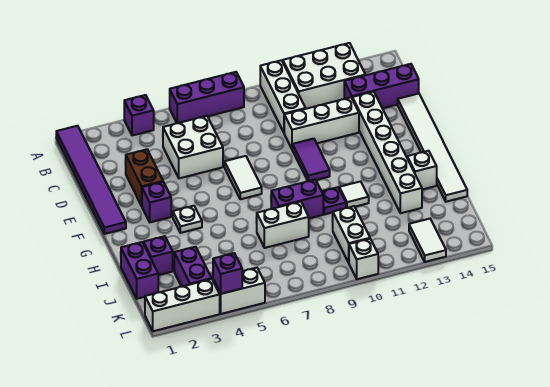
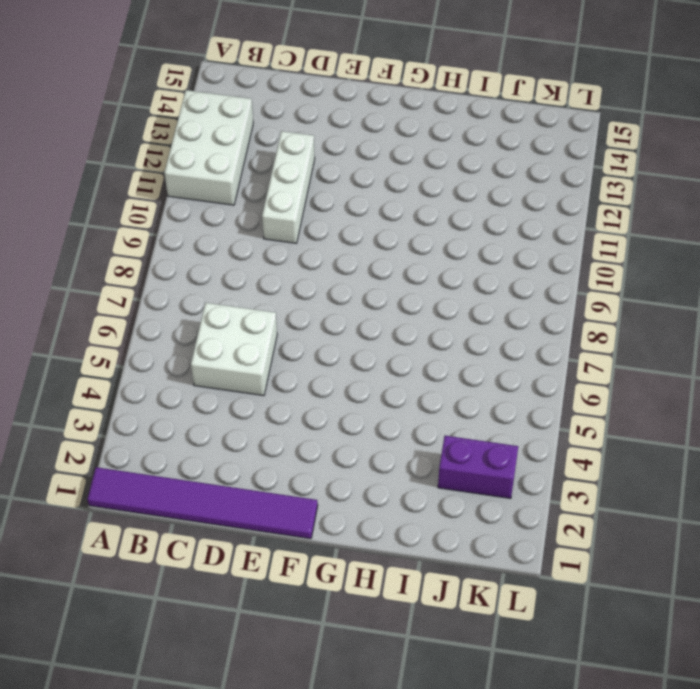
none -> purple 1x1 brick [124,95,154,136]
none -> purple 1x3 brick [170,72,244,123]
none -> white 1x3 brick [260,60,306,132]

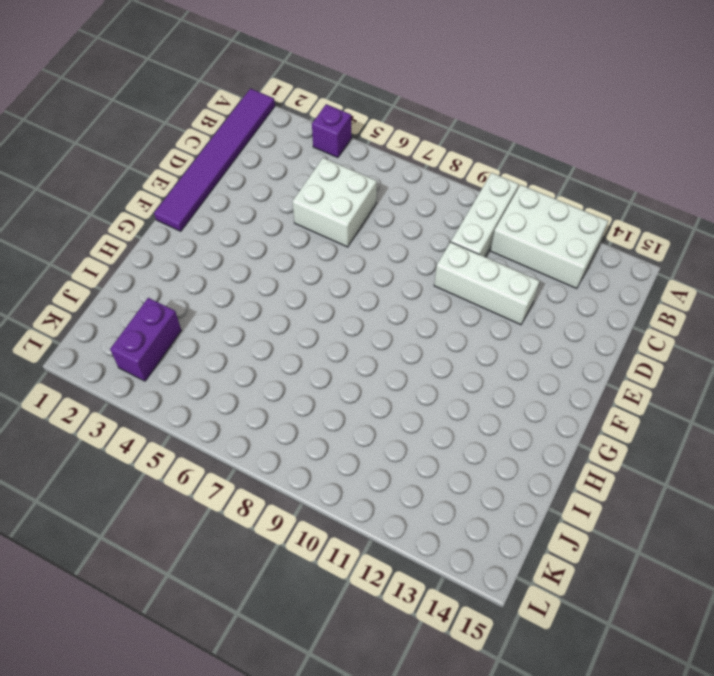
none -> purple 1x3 brick [170,72,244,123]
none -> purple 1x3 brick [344,64,419,108]
none -> brown 1x2 brick [126,149,163,206]

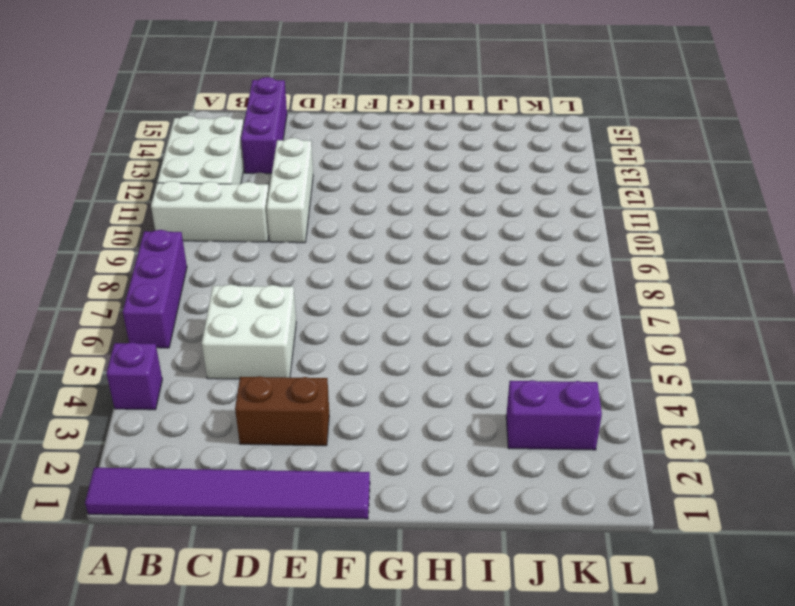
none -> white 1x6 brick [352,92,422,213]
none -> white 1x6 tile [398,94,467,202]
none -> white 1x2 tile [224,156,262,199]

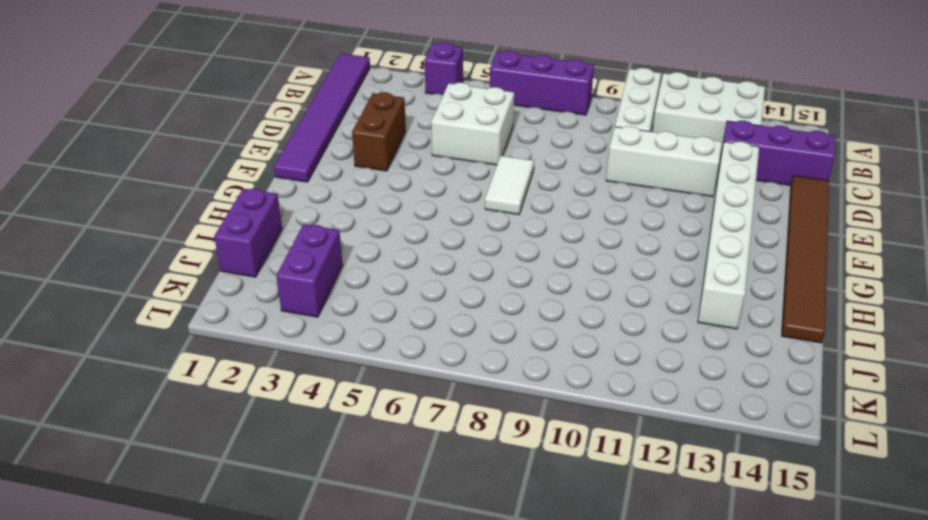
brown 1x6 tile [782,176,829,343] -> white 1x6 tile [398,94,467,202]
none -> purple 1x2 tile [292,139,330,181]
none -> purple 1x1 brick [142,182,171,222]
none -> white 1x1 plate [173,206,202,233]

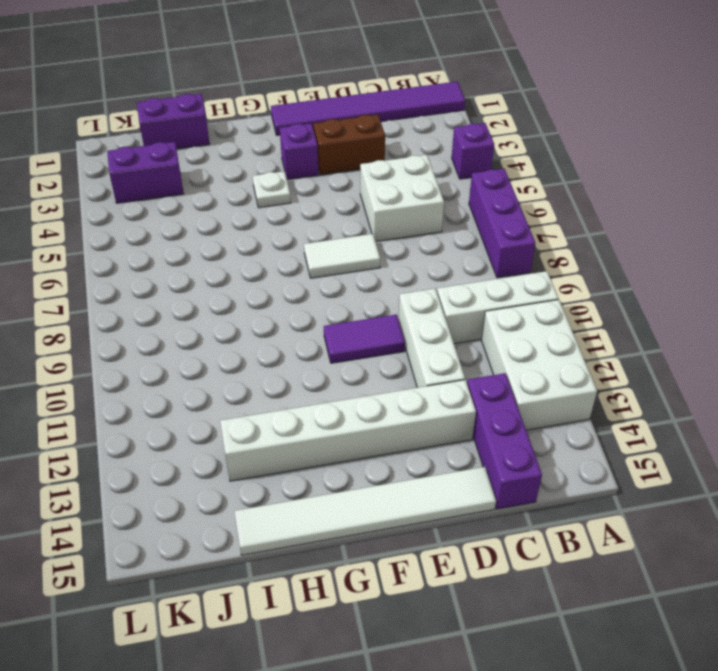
none -> purple 1x2 brick [271,180,323,218]
none -> purple 1x1 plate [322,187,346,214]
none -> white 1x1 tile [339,181,369,208]

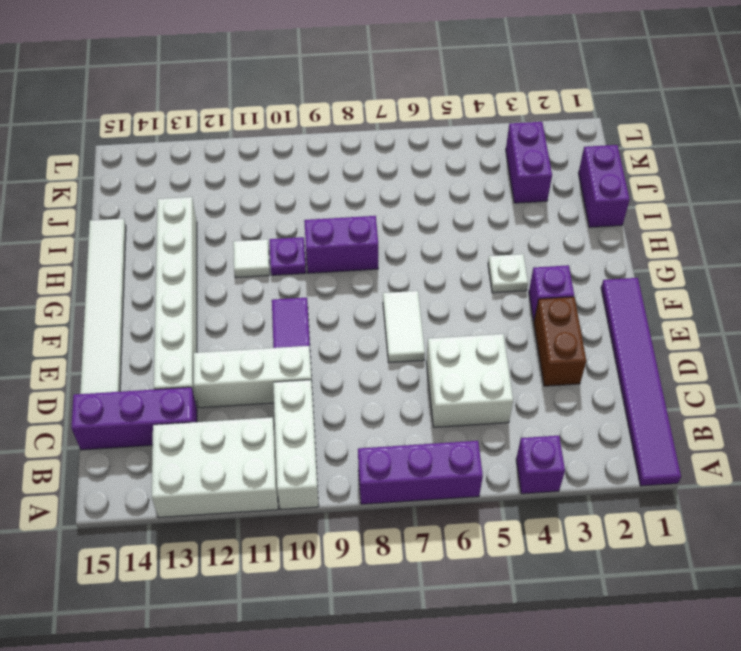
none -> white 1x1 brick [407,151,437,190]
none -> purple 1x1 brick [144,236,173,275]
none -> white 1x2 brick [256,202,309,248]

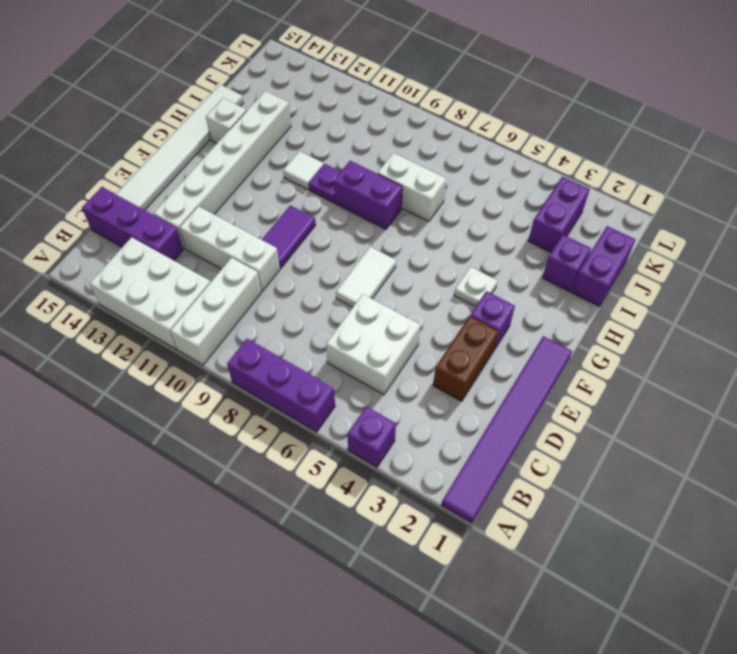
none -> white 1x2 brick [333,206,370,263]
none -> white 1x2 tile [409,219,446,262]
none -> white 1x3 brick [145,279,220,331]

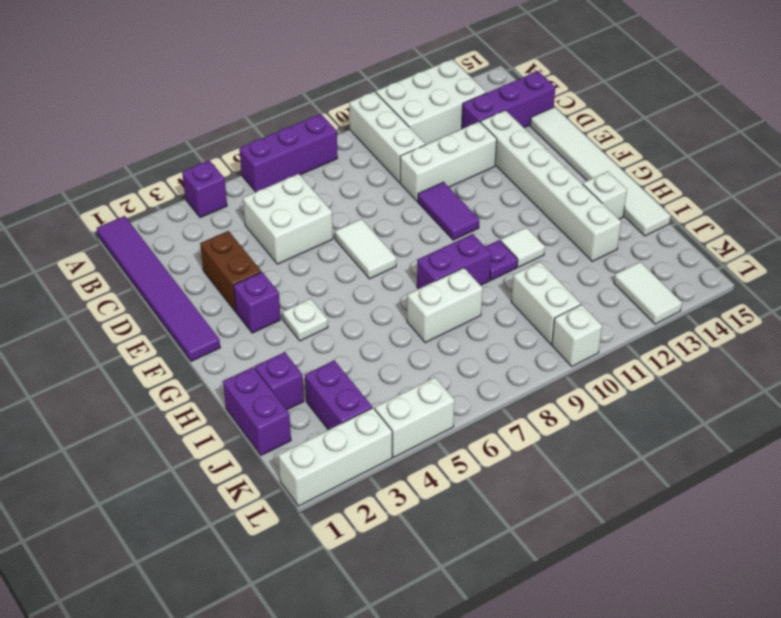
none -> purple 1x1 brick [213,253,242,294]

